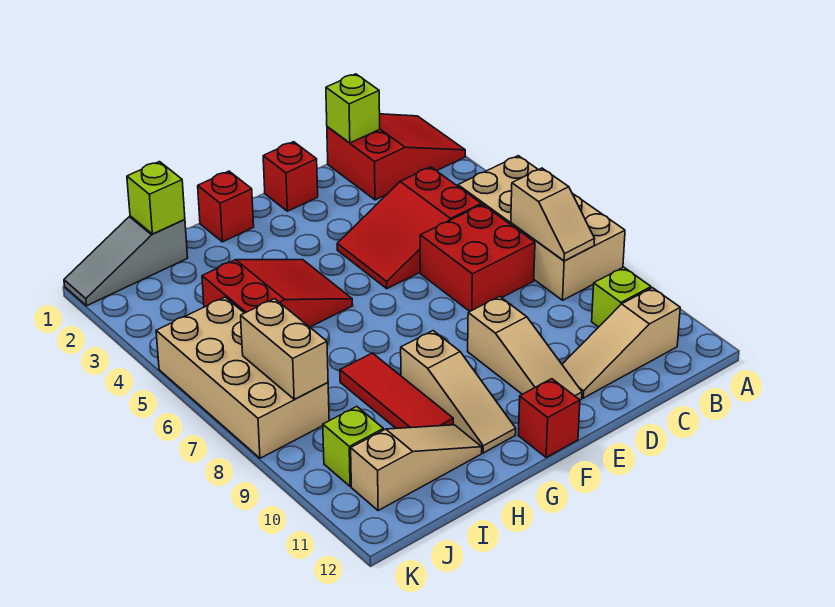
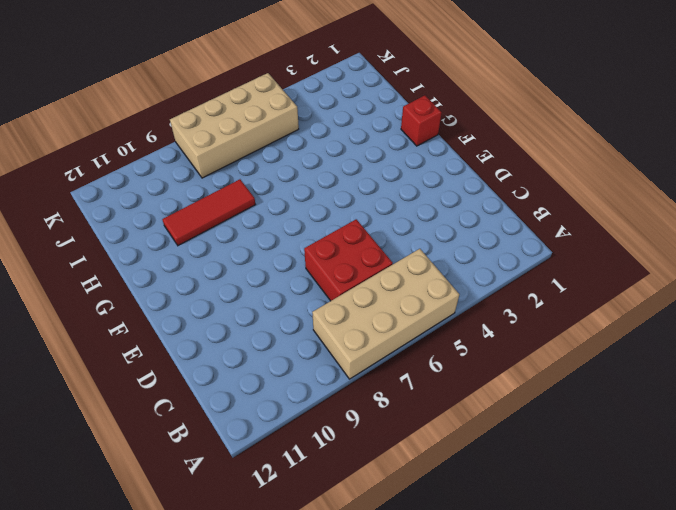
none -> red 2x3 slope [327,114,465,200]
none -> lime 1x1 brick [592,267,651,327]
none -> tan 1x3 slope [562,288,680,398]

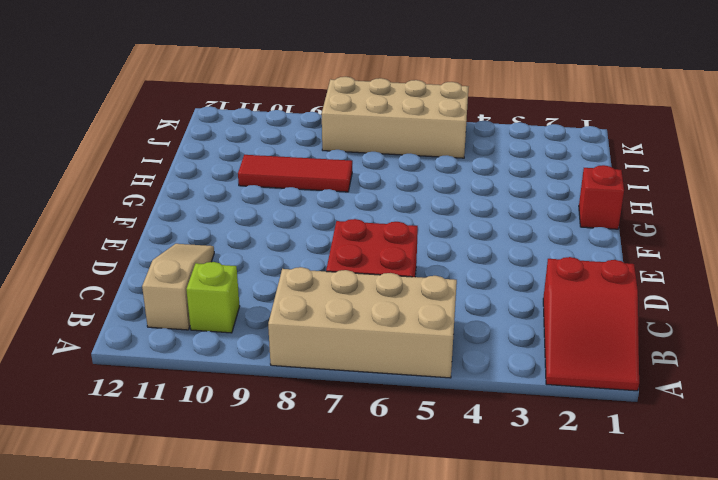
none -> red 2x3 slope [337,167,481,289]
none -> red 1x1 brick [263,142,318,211]
none -> tan 1x3 slope [468,296,582,400]

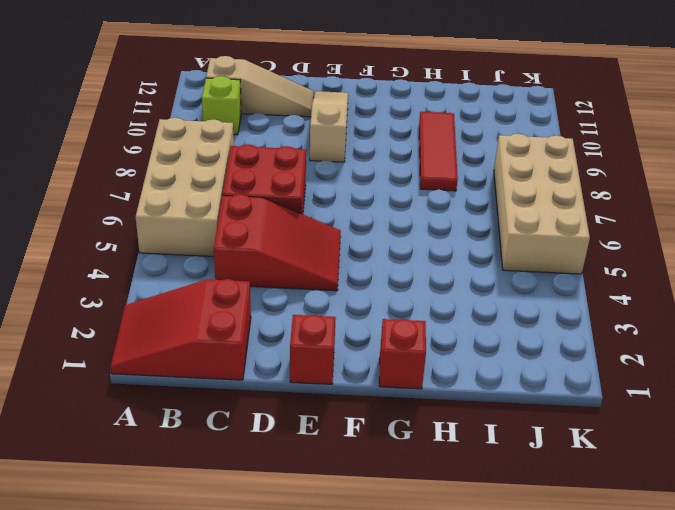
none -> red 1x1 brick [518,379,580,457]
none -> red 2x3 slope [202,260,353,327]
none -> tan 1x3 slope [401,331,516,453]

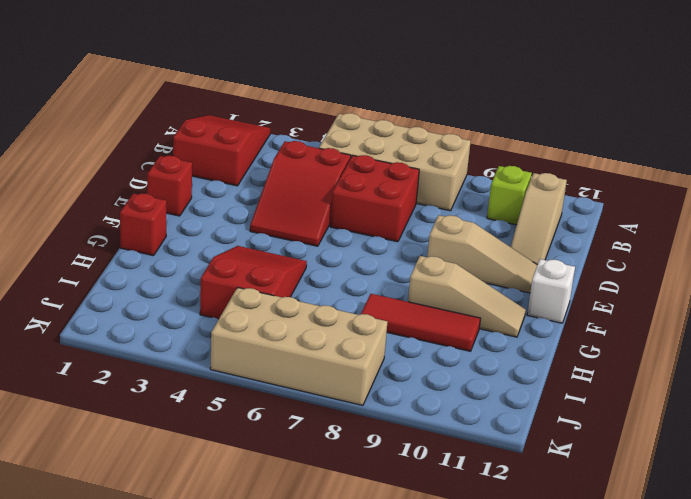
white 1x1 brick [527,259,575,323] -> red 1x1 brick [518,379,580,457]
none -> tan 1x3 slope [351,425,482,511]
none -> grey 1x3 slope [64,216,188,306]
none -> lime 1x1 brick [323,407,383,486]

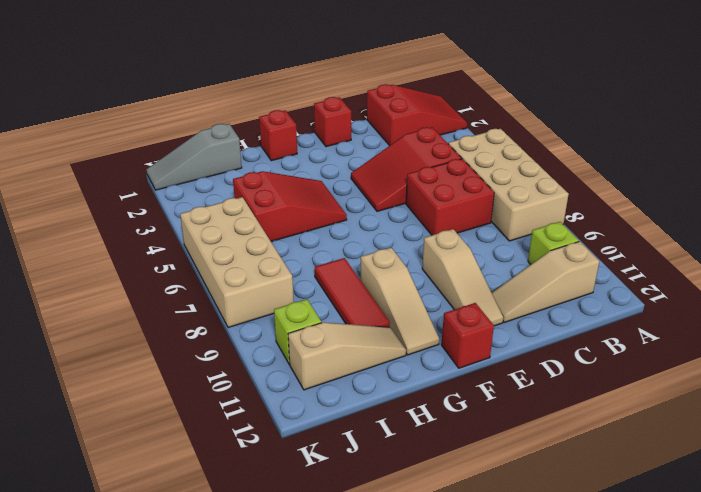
none -> tan 1x2 slope [511,168,594,261]
none -> lime 1x1 brick [326,74,380,143]
none -> lime 1x1 brick [127,162,185,234]

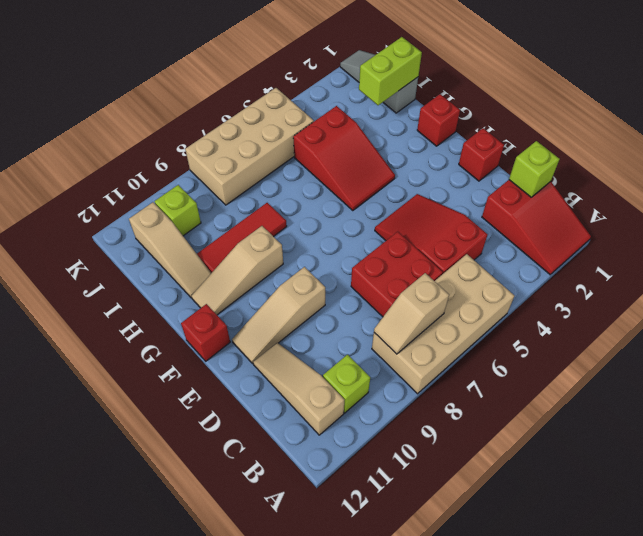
lime 1x2 brick [359,37,422,105] -> lime 1x1 brick [127,162,185,234]
none -> tan 1x2 brick [241,299,328,399]

